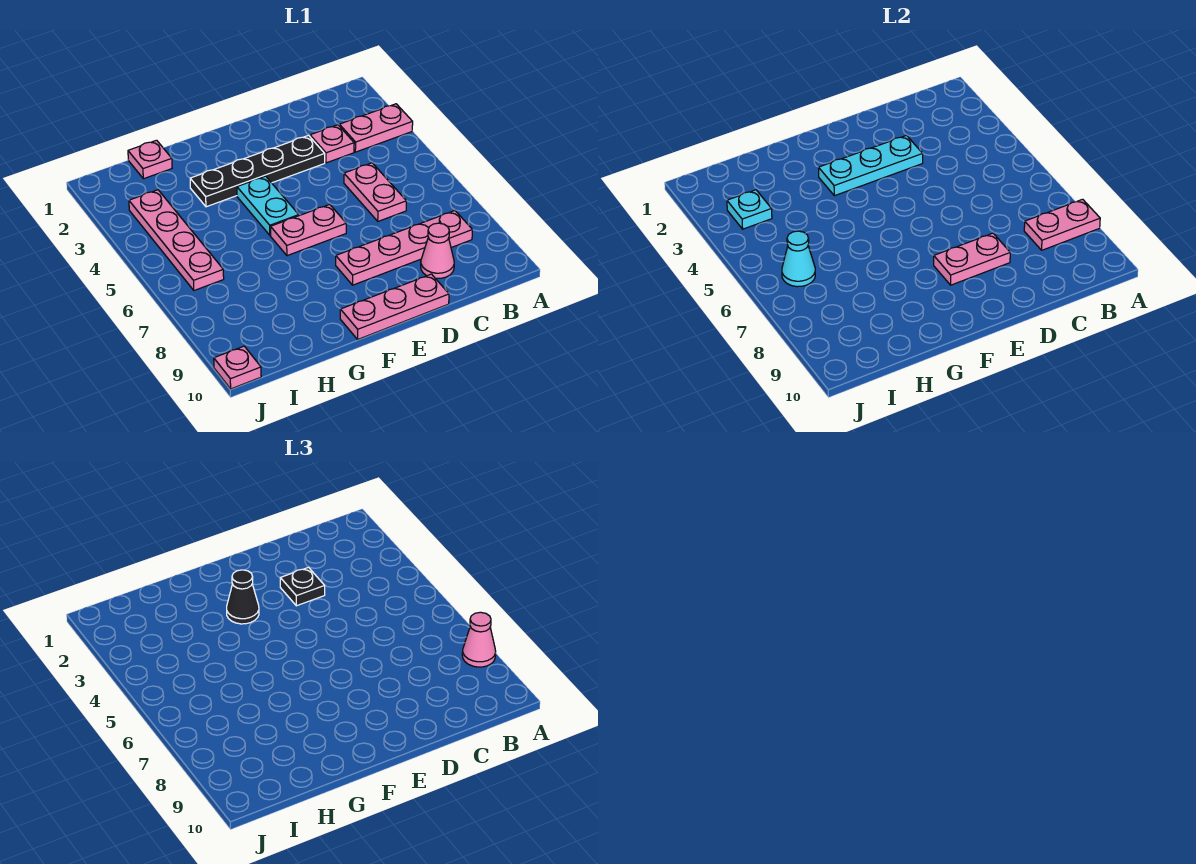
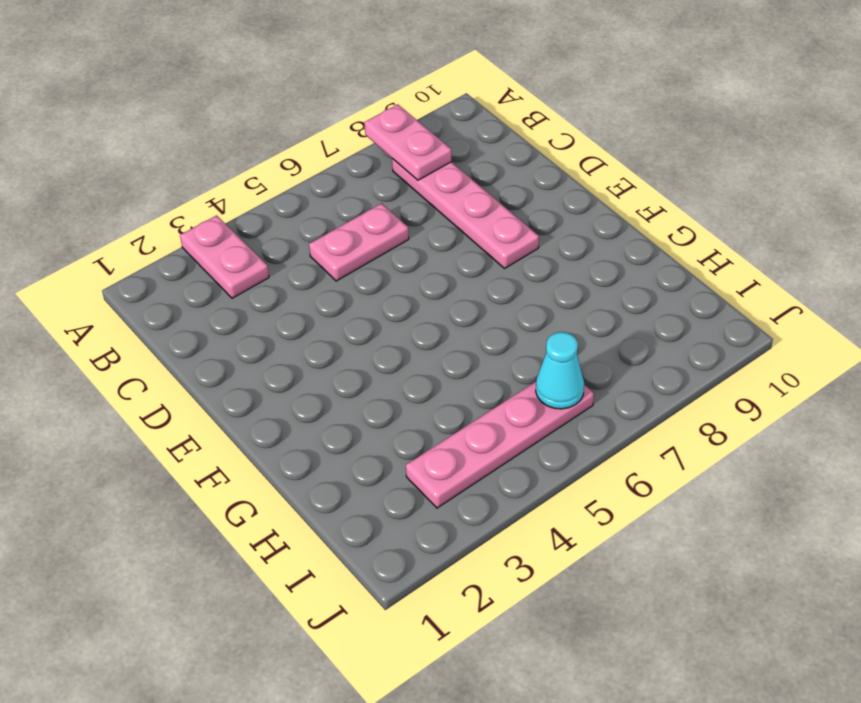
none -> pink 1x1 plate [310,125,354,163]
none -> pink 1x1 cone [421,223,454,279]
none -> black 1x4 plate [190,135,325,207]

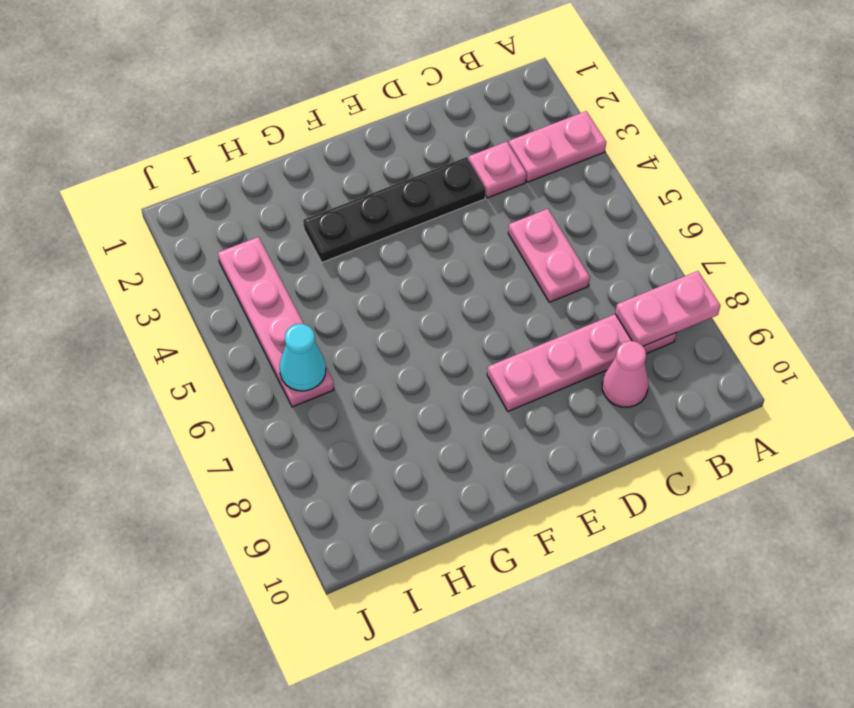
none -> pink 1x3 plate [340,274,449,339]
none -> pink 1x2 plate [271,204,346,256]
none -> cyan 1x2 plate [237,176,299,235]

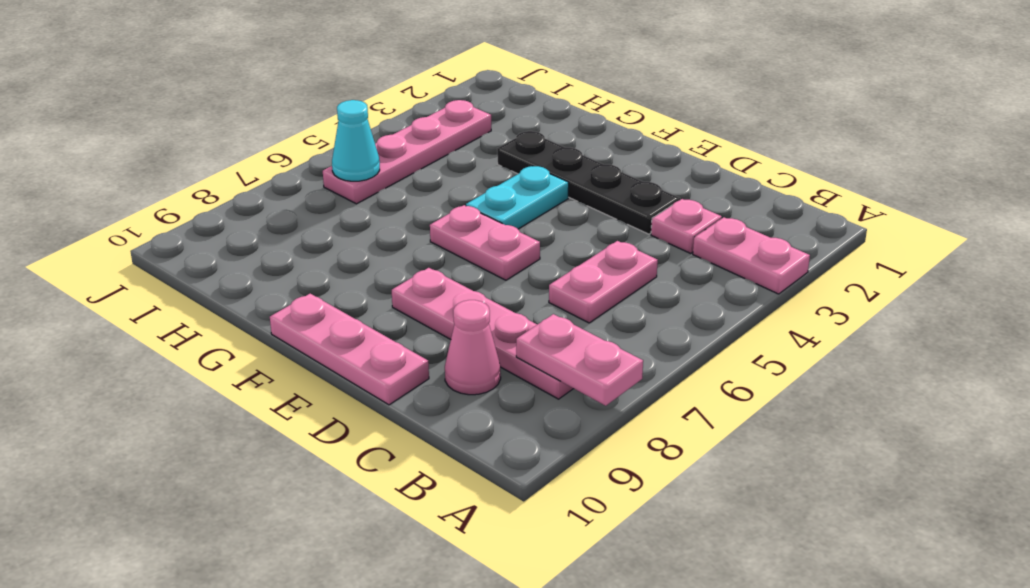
none -> pink 1x1 plate [128,140,172,179]
none -> pink 1x1 plate [214,346,261,389]
none -> cyan 1x3 plate [818,135,923,196]

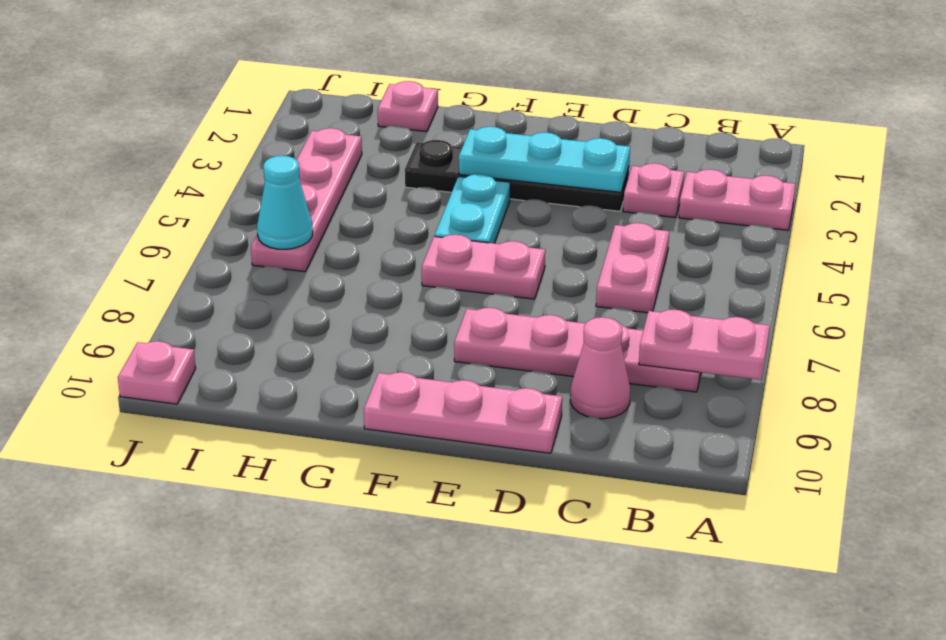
none -> pink 1x2 plate [934,233,1010,285]
none -> cyan 1x1 plate [727,190,772,229]
none -> pink 1x1 cone [462,612,496,667]

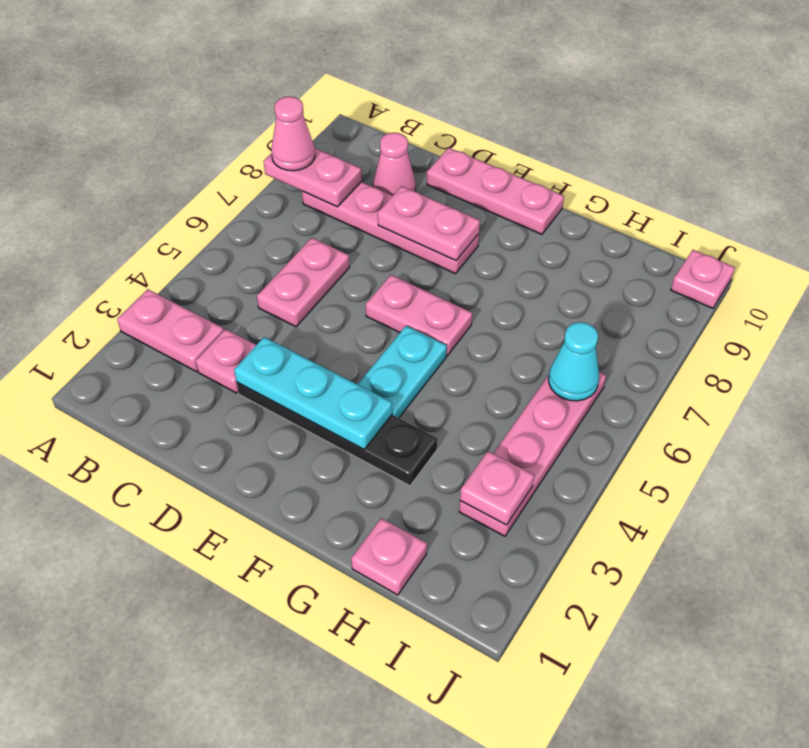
pink 1x1 plate [460,451,534,525] -> cyan 1x1 plate [727,190,772,229]
none -> black 1x1 plate [280,567,325,606]
none -> black 1x1 cone [227,570,259,624]

